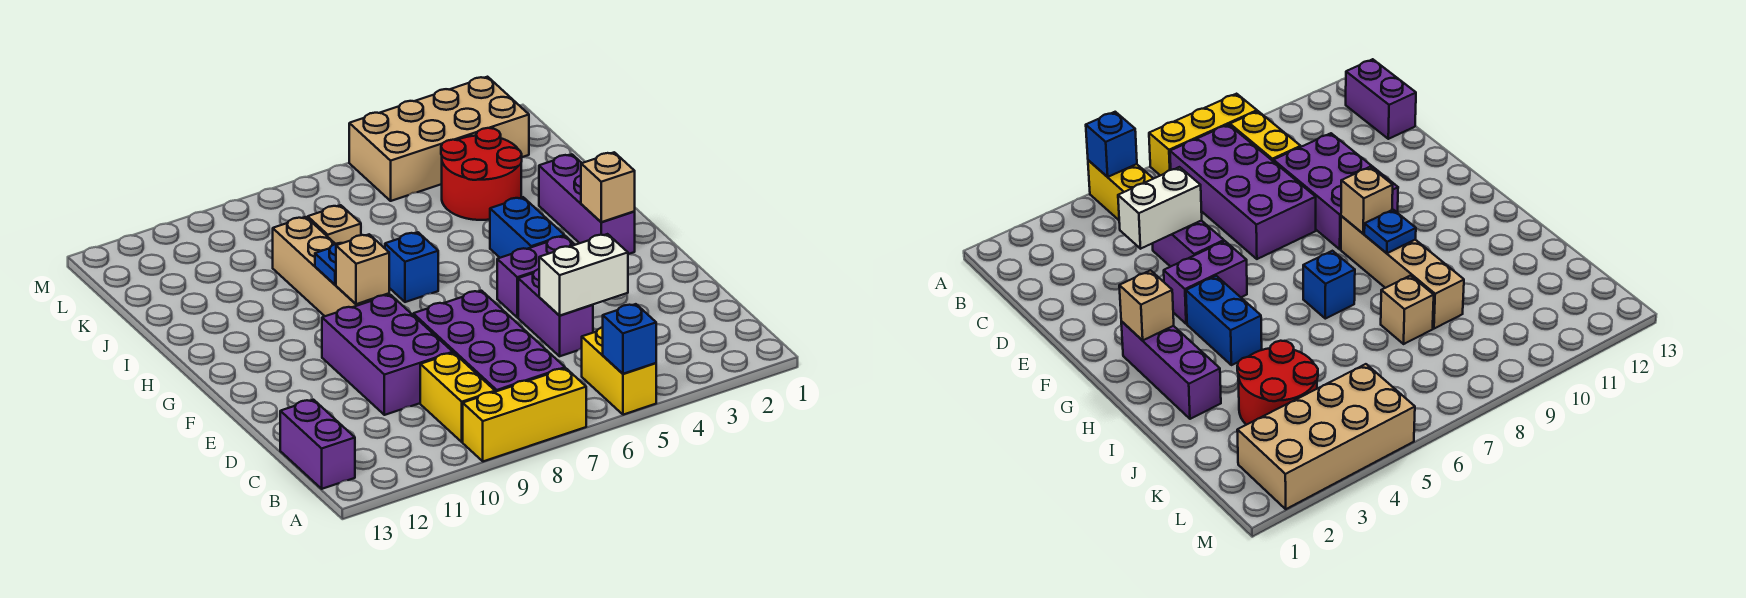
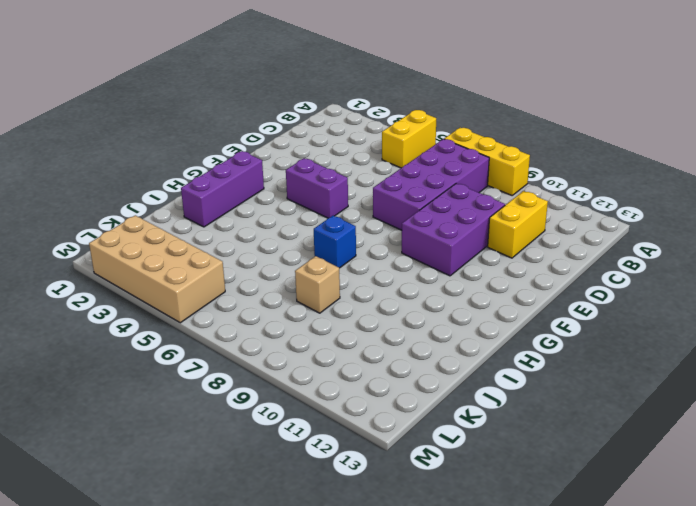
yellow 1x2 brick [488,191,548,258] -> yellow 1x2 brick moved to [420,353,495,442]
none -> purple 1x2 brick [280,400,355,489]
none -> purple 1x2 brick [518,269,593,356]
none -> blue 1x2 brick [490,197,565,258]

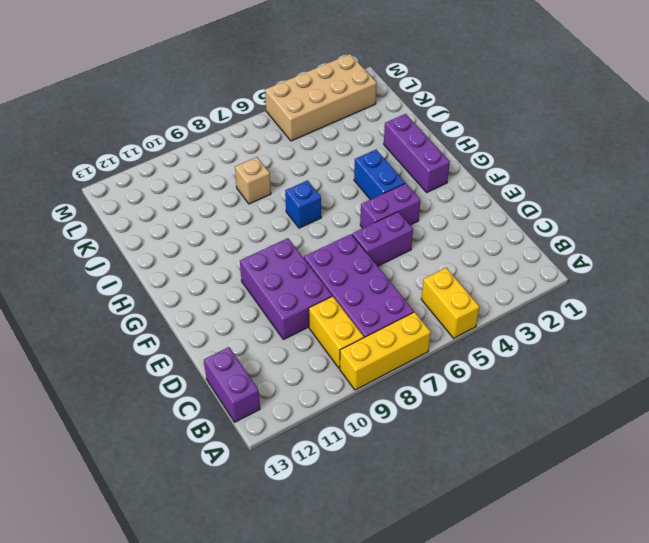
purple 1x2 brick [352,212,413,266] -> purple 1x2 brick turned to [518,269,593,356]
none -> tan 1x4 brick [273,217,389,316]
none -> red 2x2 round brick [441,128,522,220]
none -> blue 1x1 brick [603,304,656,374]

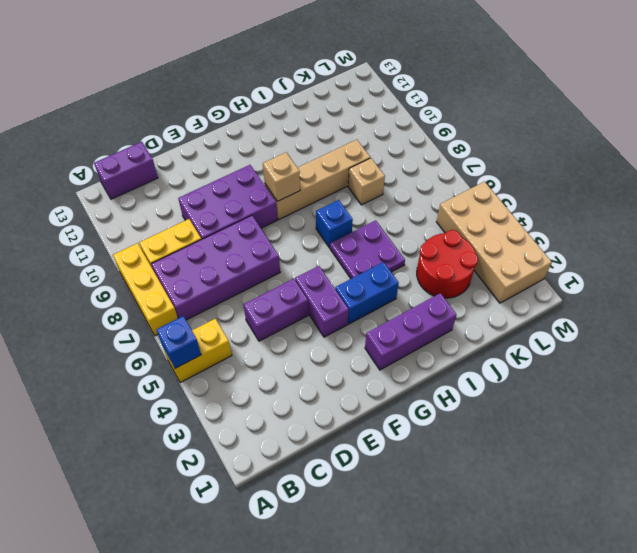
purple 2x2 plate [330,220,405,279] -> none
none -> white 1x2 brick [539,234,628,316]
none -> tan 1x1 brick [581,152,635,222]
none -> blue 1x1 plate [315,243,342,285]

